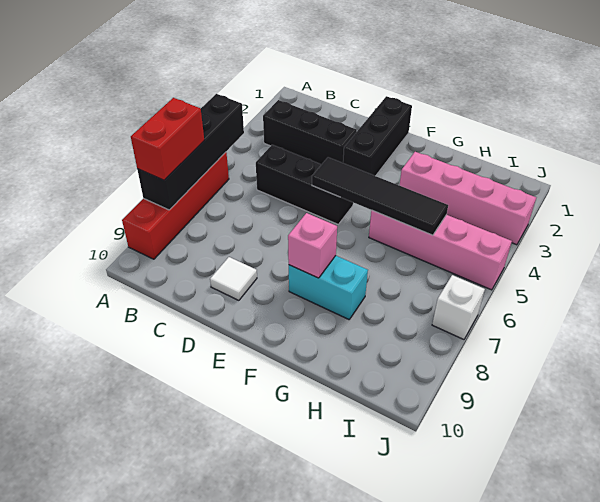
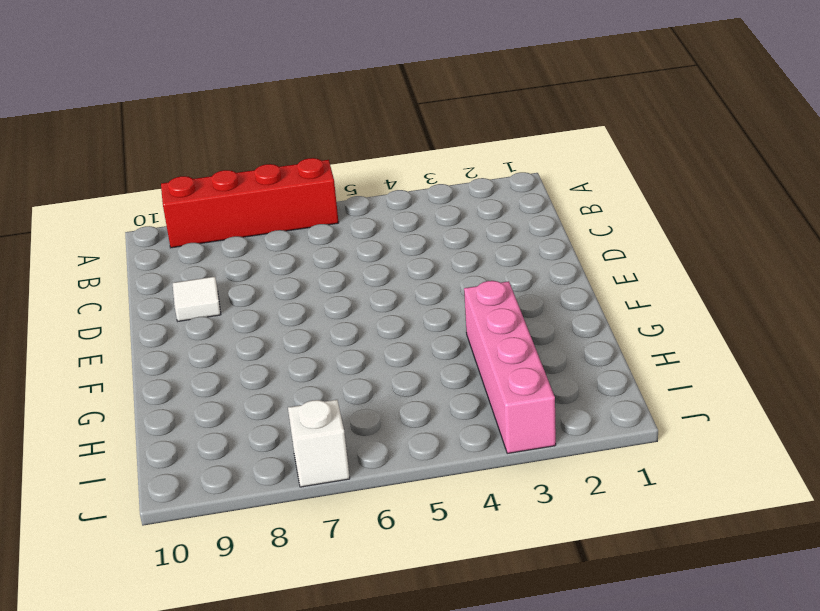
none -> black 1x3 brick [263,100,357,165]
none -> black 1x3 brick [256,145,353,224]
none -> black 1x3 brick [343,96,412,176]

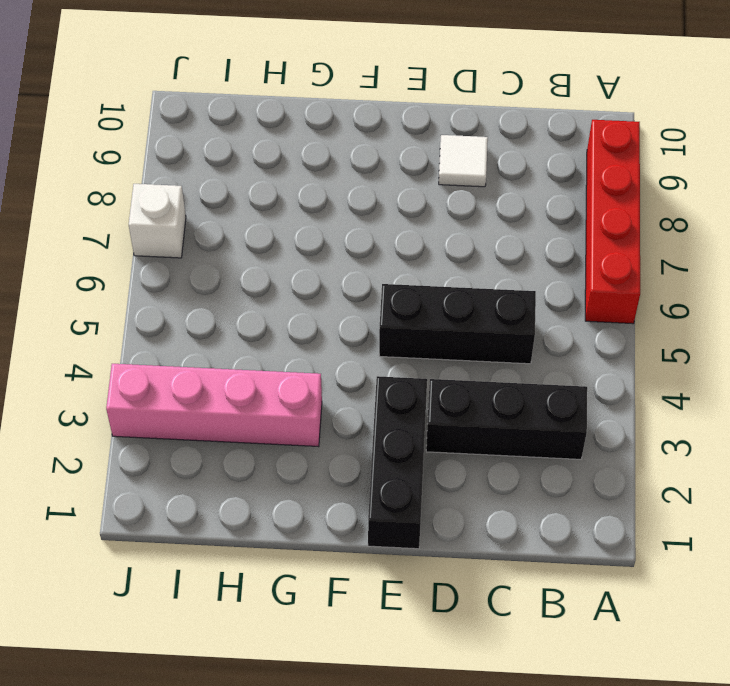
none -> cyan 1x2 brick [289,256,368,319]
none -> pink 1x4 brick [369,210,512,290]
none -> black 1x4 brick [137,94,244,210]

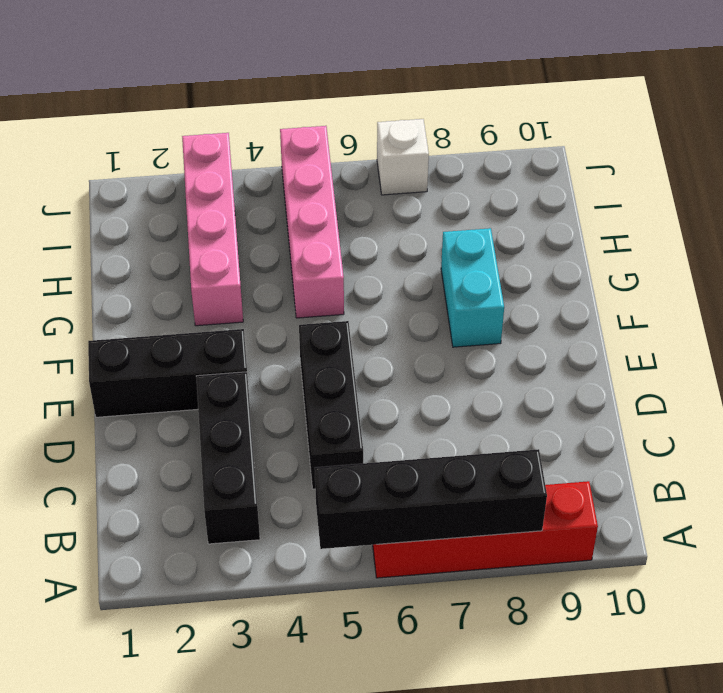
none -> white 1x1 tile [210,257,257,300]
none -> black 1x4 tile [312,157,448,235]
none -> pink 1x1 brick [288,213,337,278]

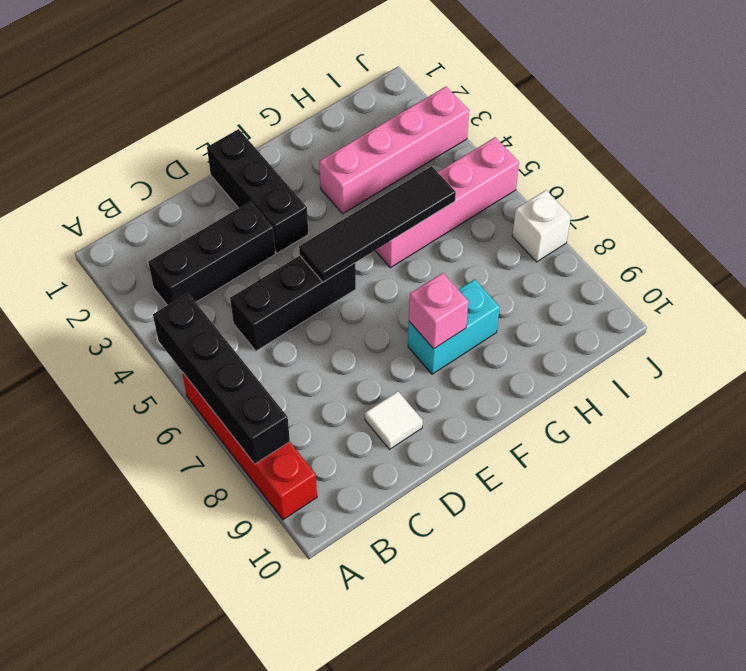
none -> red 1x2 brick [131,98,204,180]

